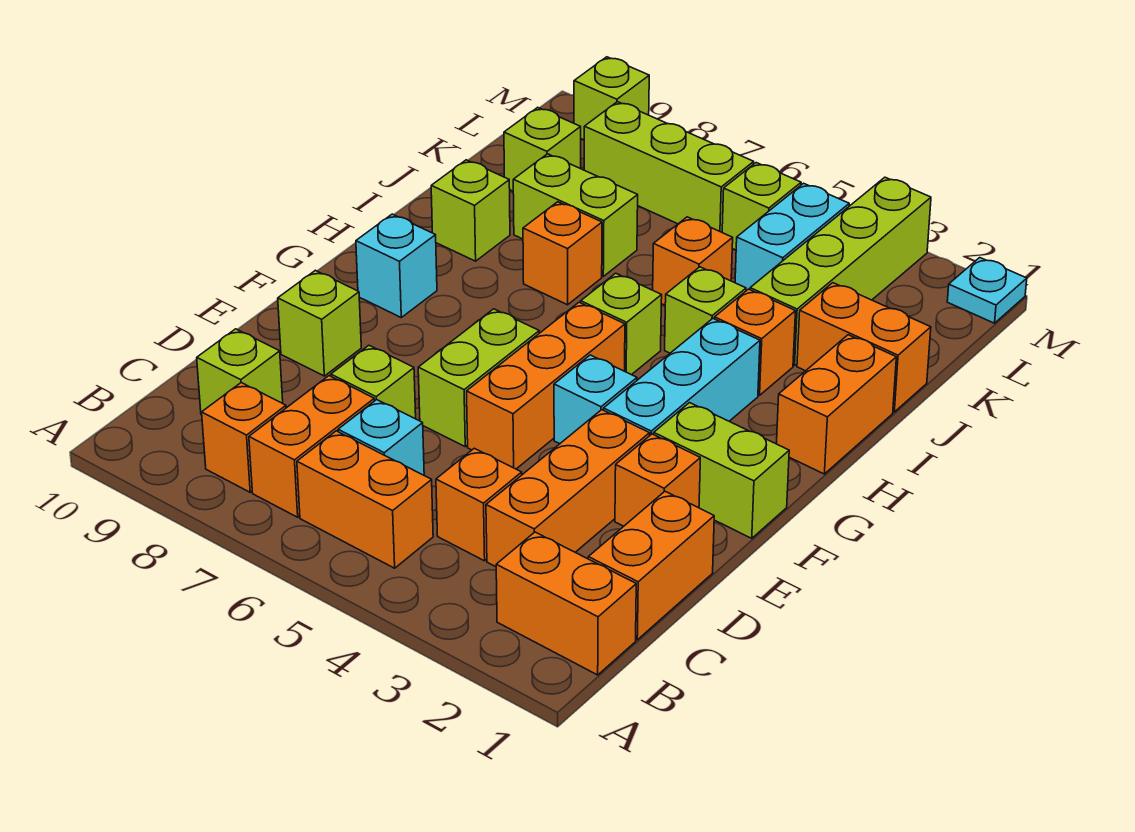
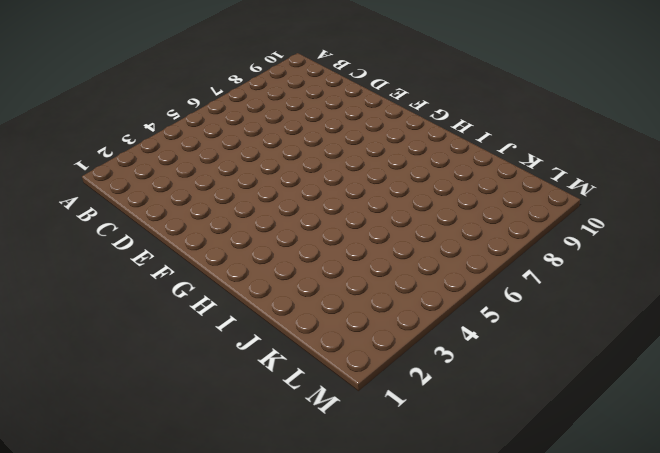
none -> orange 1x2 brick [496,532,636,675]
none -> orange 1x2 brick [297,431,433,568]
none -> orange 1x2 brick [249,376,374,517]
none -> orange 1x1 brick [202,383,286,492]

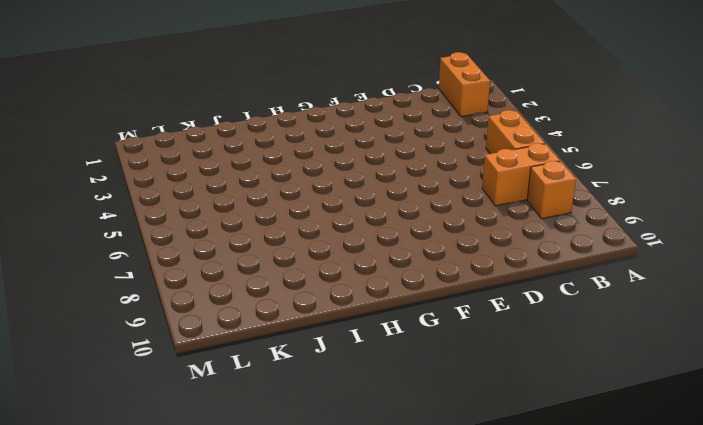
none -> orange 1x2 brick [588,491,714,640]
none -> orange 1x3 brick [486,410,650,567]
none -> orange 1x1 brick [436,448,522,561]
none -> cyan 1x1 brick [338,400,424,475]

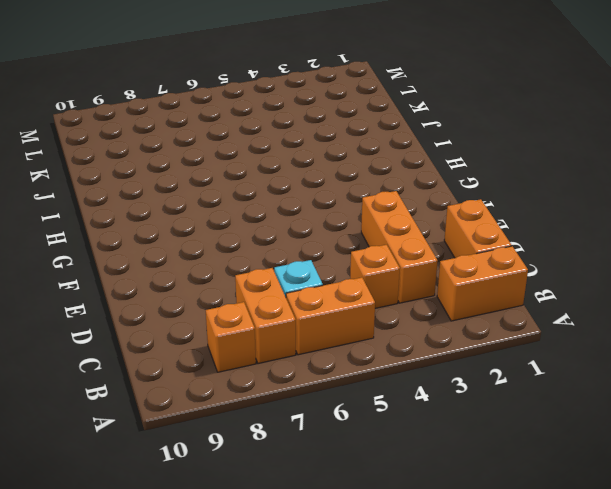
none -> lime 1x1 brick [197,329,283,415]
none -> lime 1x1 brick [331,345,416,419]
none -> orange 1x1 brick [615,434,700,526]
none -> orange 1x3 brick [467,302,625,469]

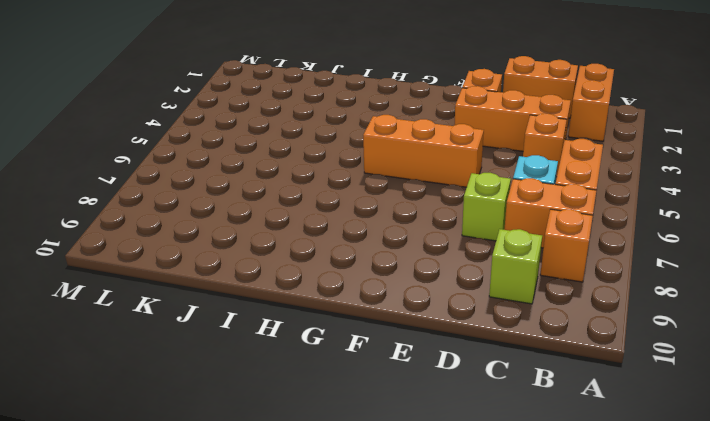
none -> lime 1x2 brick [418,309,539,447]
none -> lime 1x1 brick [278,270,361,376]
none -> lime 1x2 brick [654,403,789,538]
none -> cyan 1x3 brick [604,319,760,436]

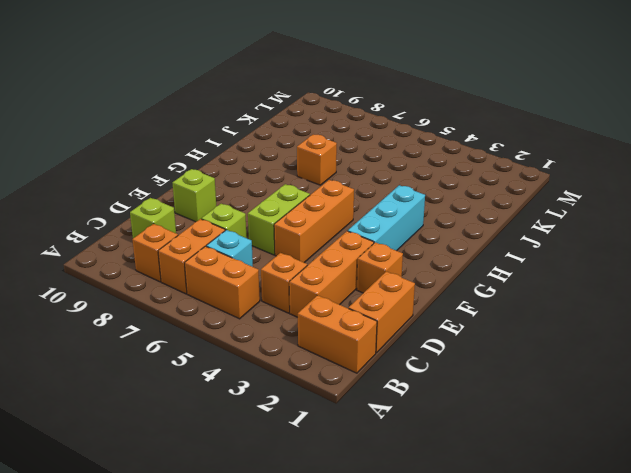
none -> lime 1x2 brick [654,403,789,538]
none -> cyan 1x1 brick [554,355,637,444]
none -> cyan 1x1 brick [356,214,437,317]
none -> orange 1x2 brick [777,335,896,474]

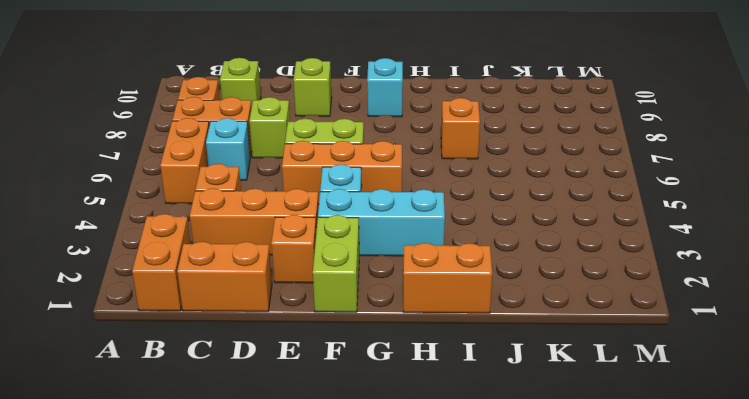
none -> lime 1x1 brick [581,273,662,375]
none -> orange 1x1 brick [715,289,796,395]
none -> lime 1x1 brick [665,267,746,353]
none -> lime 1x1 brick [431,160,510,261]

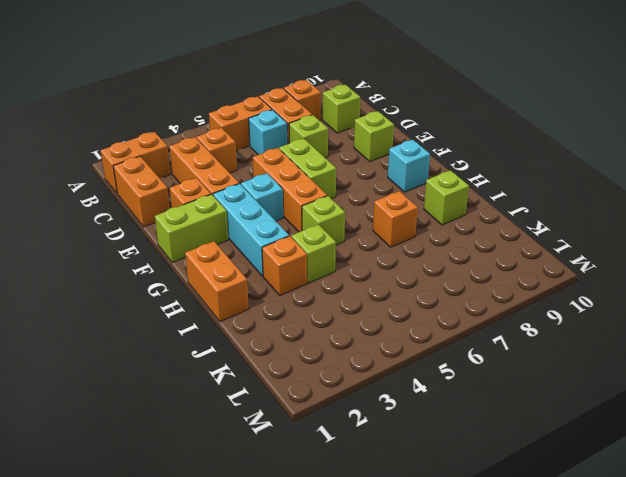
none -> orange 1x2 brick [797,283,931,412]
none -> lime 1x4 brick [750,177,931,366]
none -> orange 1x1 brick [653,217,733,305]
none -> lime 1x2 brick [513,154,638,276]

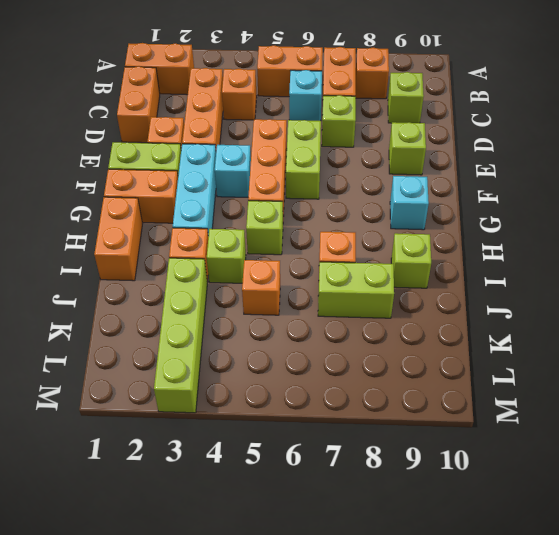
orange 1x2 brick [104,169,178,223] -> orange 1x2 brick moved to [797,283,931,412]
none -> cyan 1x2 brick [735,183,849,291]
none -> lime 1x1 brick [504,107,581,191]
none -> lime 1x1 brick [722,163,801,250]
none -> lime 1x3 brick [584,102,754,232]

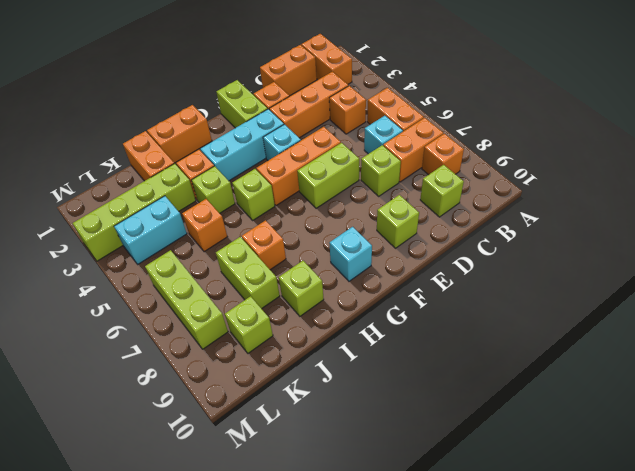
none -> lime 1x1 brick [722,163,801,250]
none -> cyan 1x1 plate [947,258,1027,323]
none -> lime 1x1 brick [574,57,649,140]

